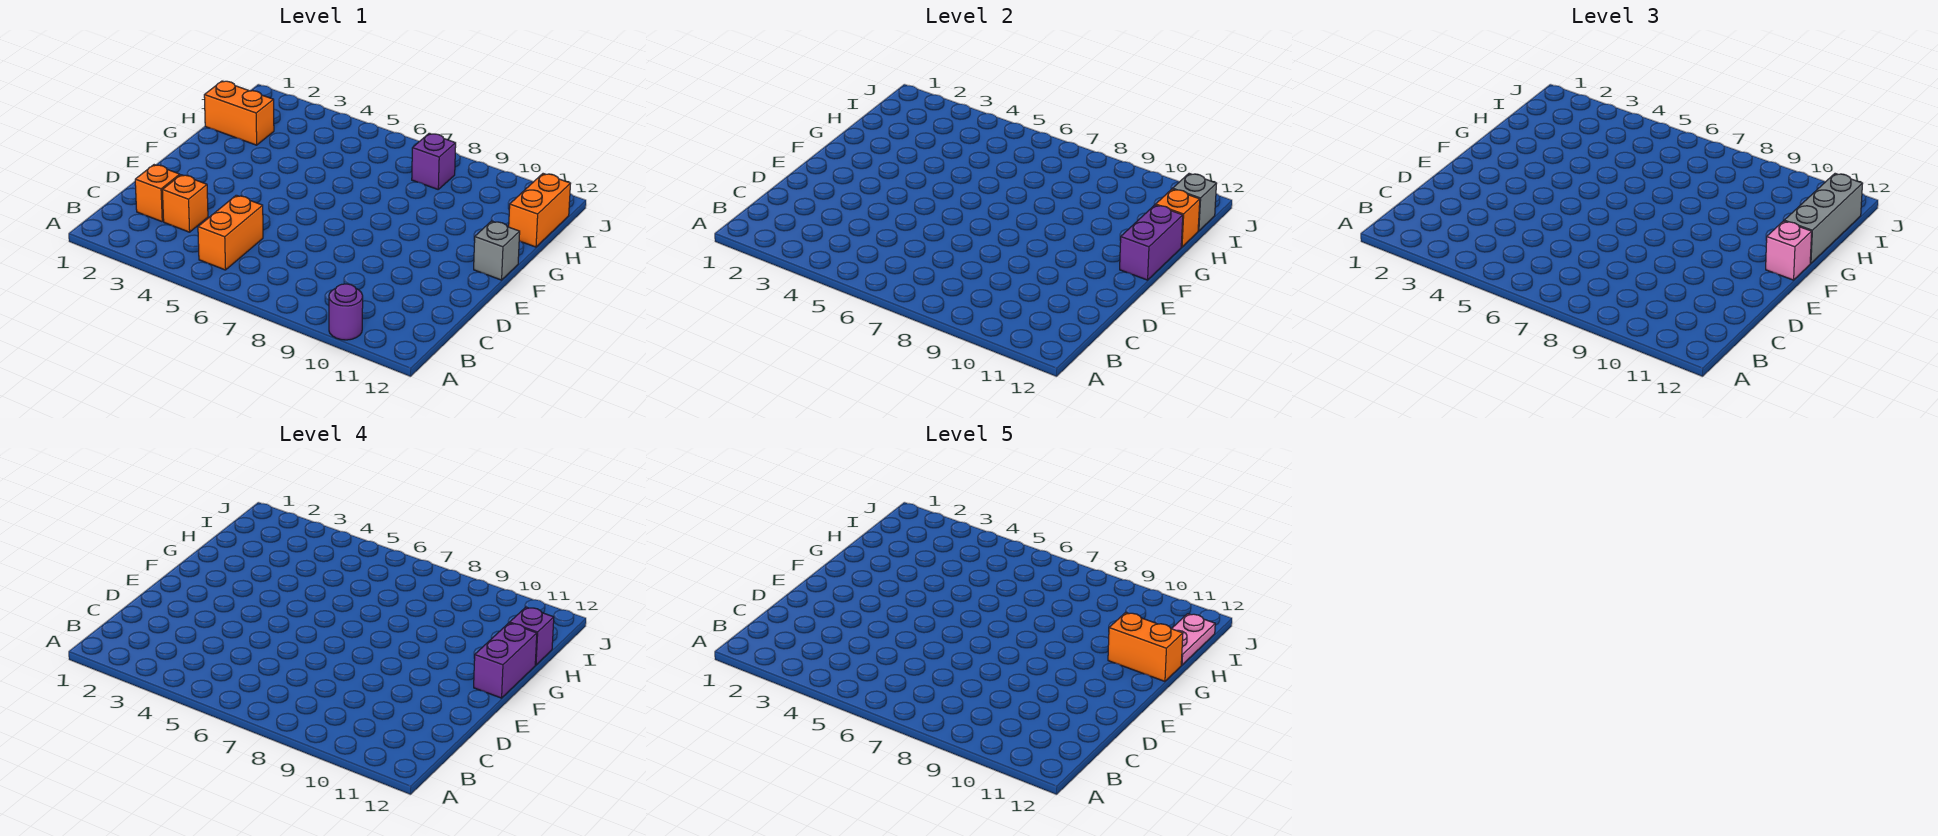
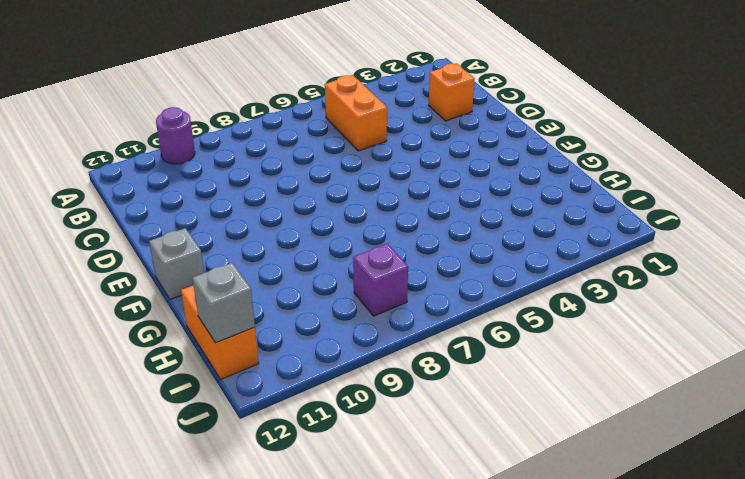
none -> orange 1x1 brick [162,175,208,232]
none -> orange 1x2 brick [204,81,274,145]
none -> purple 1x2 brick [1120,205,1183,280]

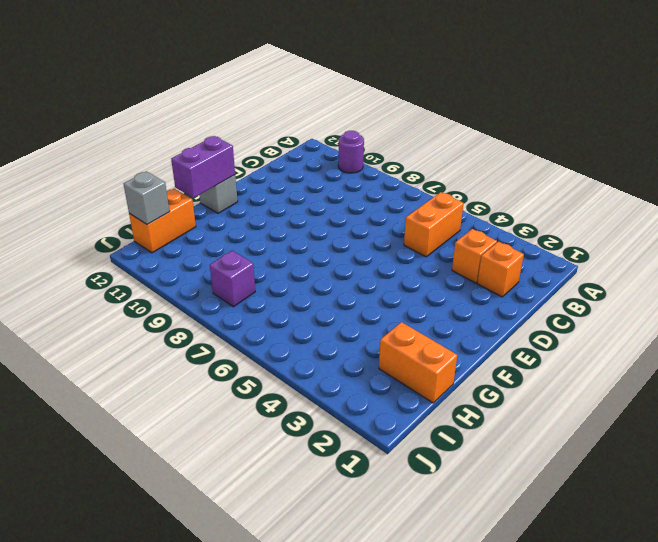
none -> orange 1x1 brick [1156,189,1200,247]
none -> pink 1x1 brick [1766,221,1812,280]
none -> grey 1x3 brick [1784,174,1863,263]

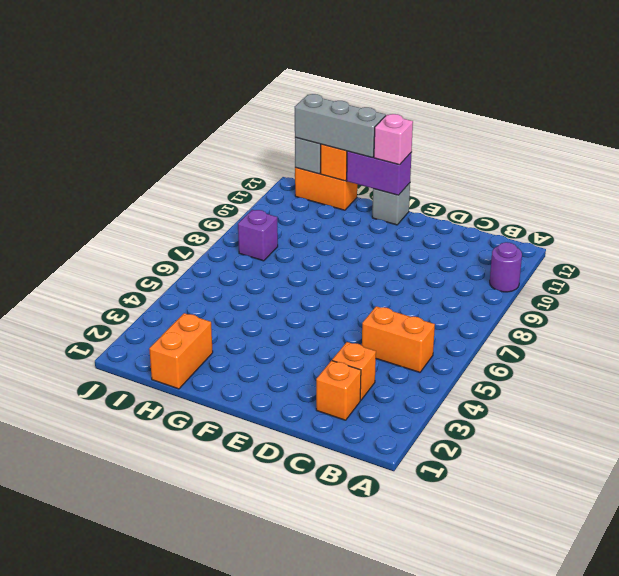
none -> purple 1x2 brick [474,623,537,698]
none -> purple 1x1 brick [510,607,554,665]
none -> orange 1x2 brick [1108,613,1183,681]

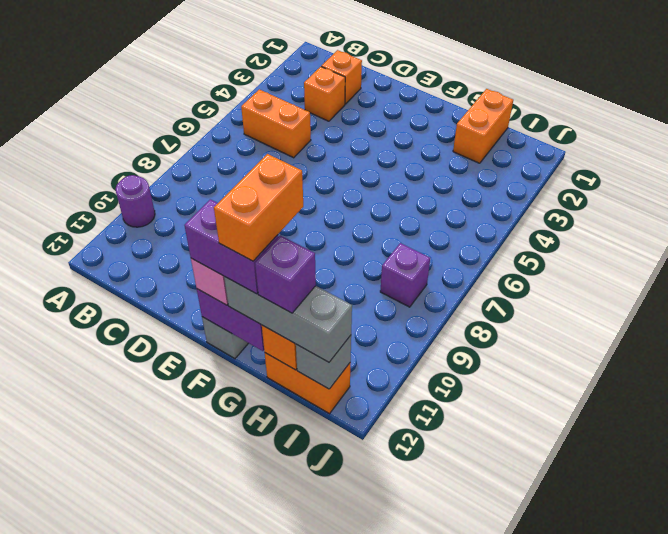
none -> pink 1x2 plate [1172,614,1215,665]

